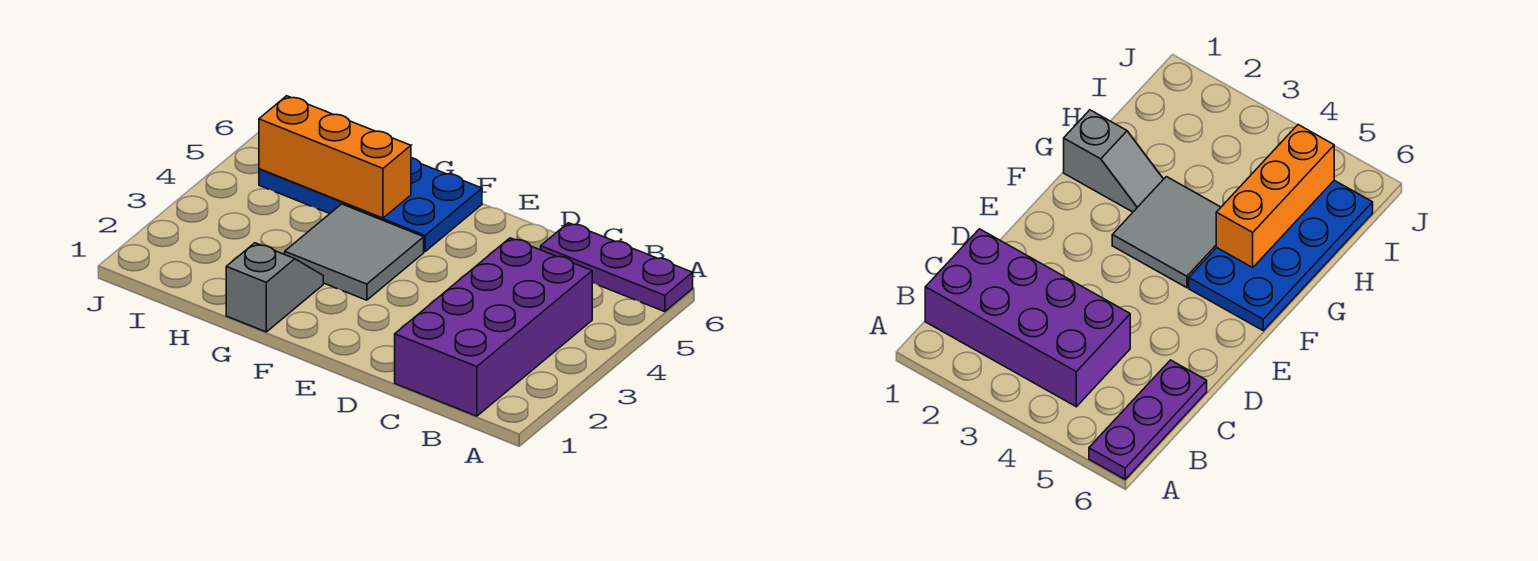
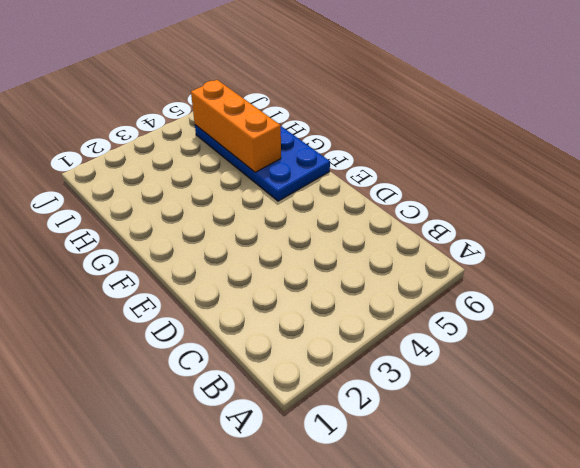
none -> purple 1x3 plate [541,223,693,312]
none -> purple 2x4 brick [395,238,592,416]

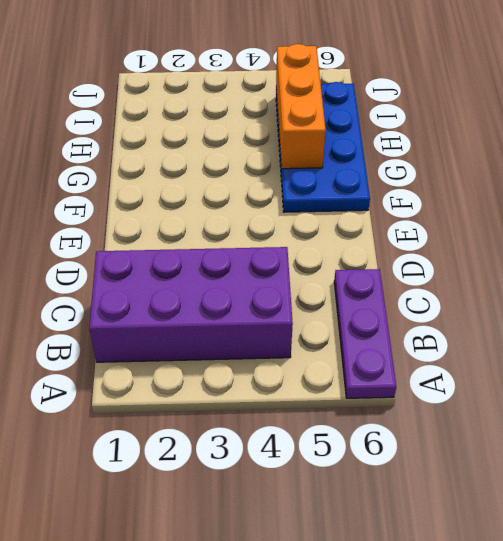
none -> grey 2x2 tile [285,204,424,300]
none -> grey 1x2 slope [226,243,323,332]

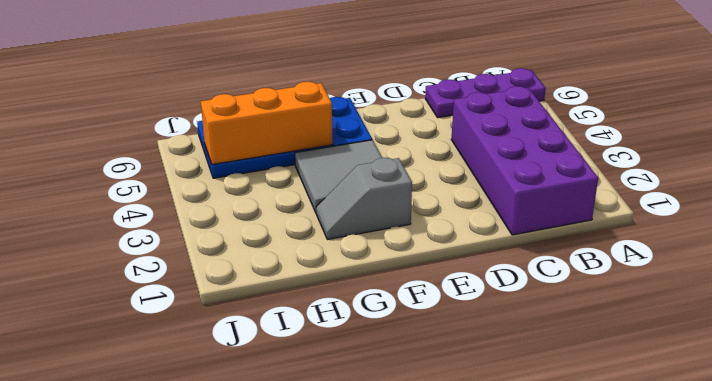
grey 1x2 slope [316,158,412,239] -> grey 1x2 slope turned to [226,243,323,332]

